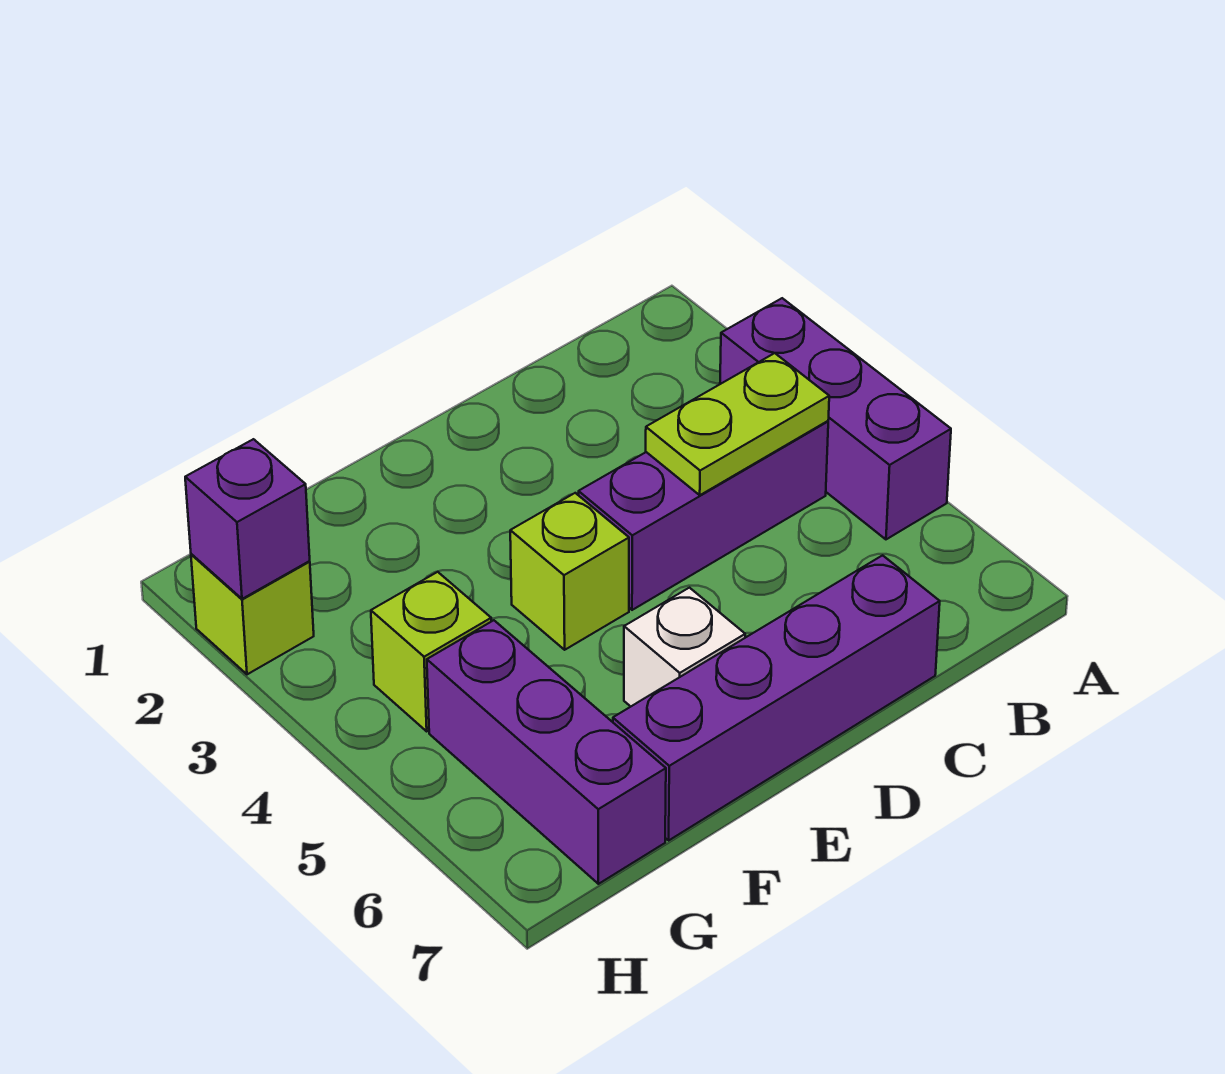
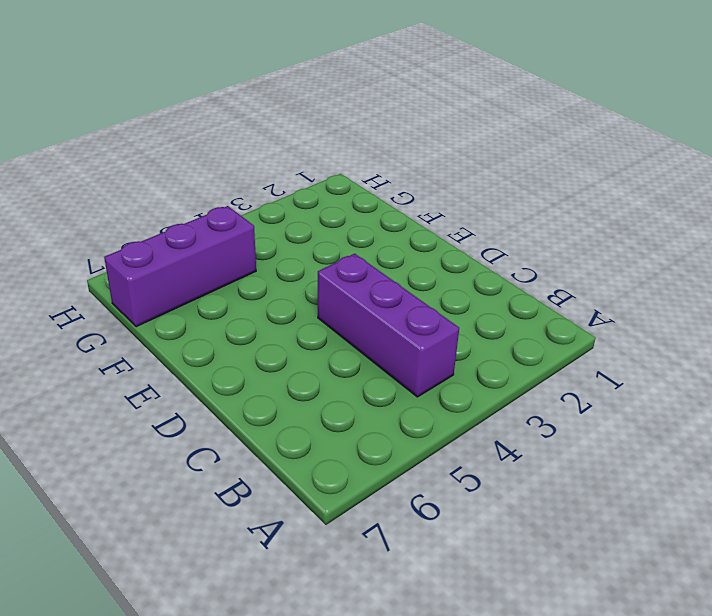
none -> purple 1x3 brick [720,298,951,539]
none -> purple 1x4 brick [613,555,940,840]

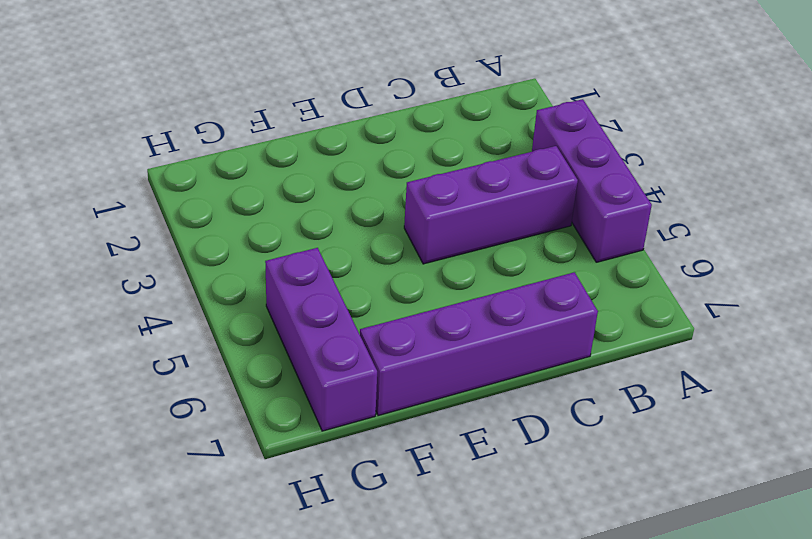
none -> lime 1x1 brick [510,493,629,650]
none -> white 1x1 brick [624,588,745,706]

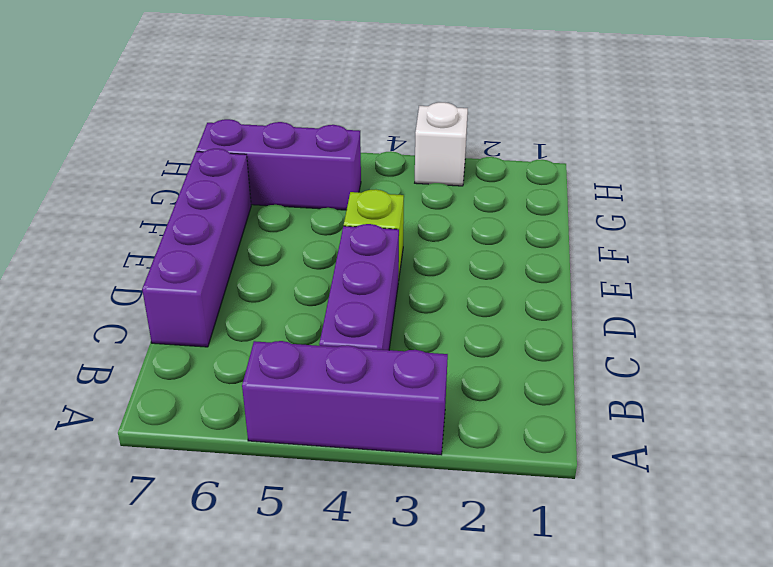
white 1x1 brick [415,102,468,186] -> white 1x1 brick moved to [624,588,745,706]
none -> lime 1x1 brick [371,572,491,731]
none -> lime 1x1 brick [191,554,314,674]

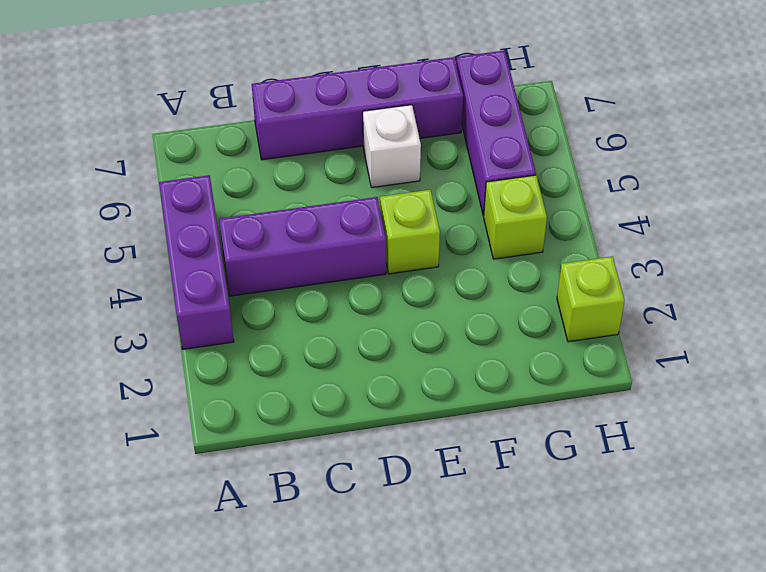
none -> lime 1x2 plate [646,353,829,495]
none -> purple 1x1 brick [185,439,310,599]

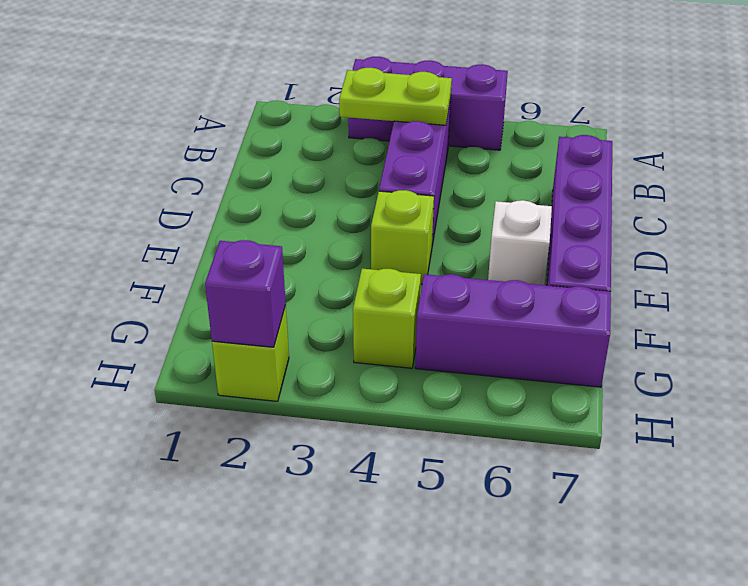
lime 1x2 plate [339,68,452,125] -> lime 1x2 plate turned to [646,353,829,495]

